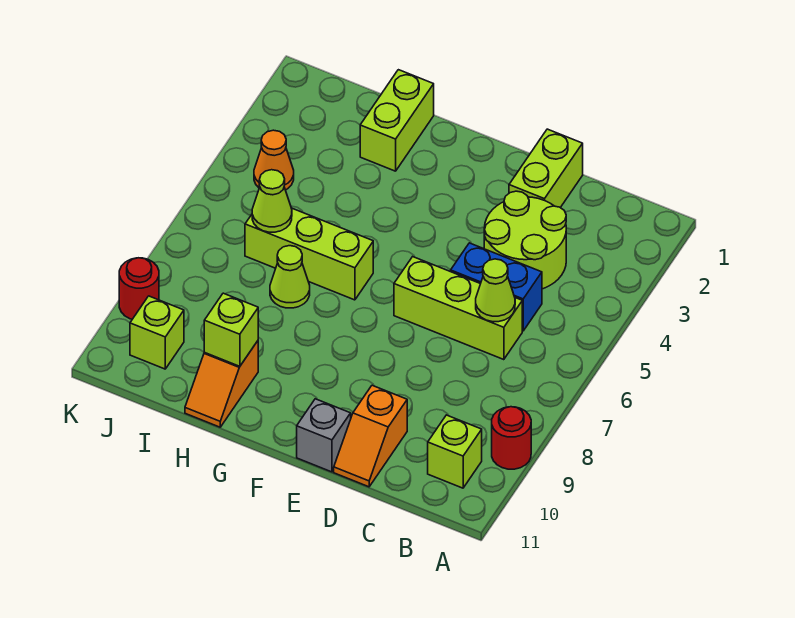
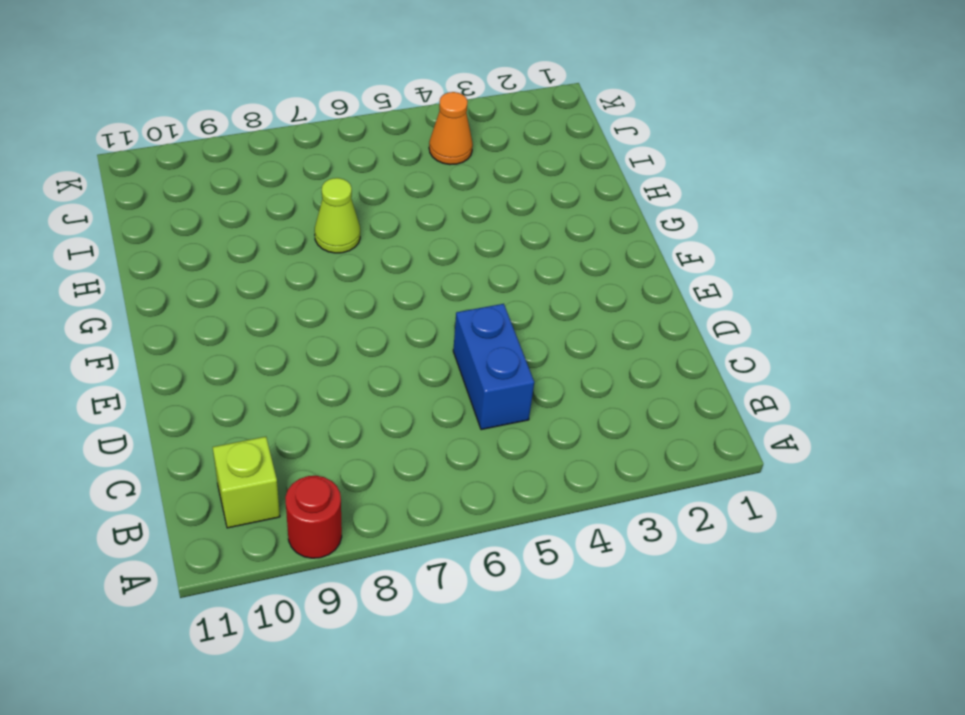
none -> lime 2x2 round brick [484,191,566,289]
none -> lime 1x3 brick [394,257,522,360]
none -> lime 1x2 brick [509,129,583,208]

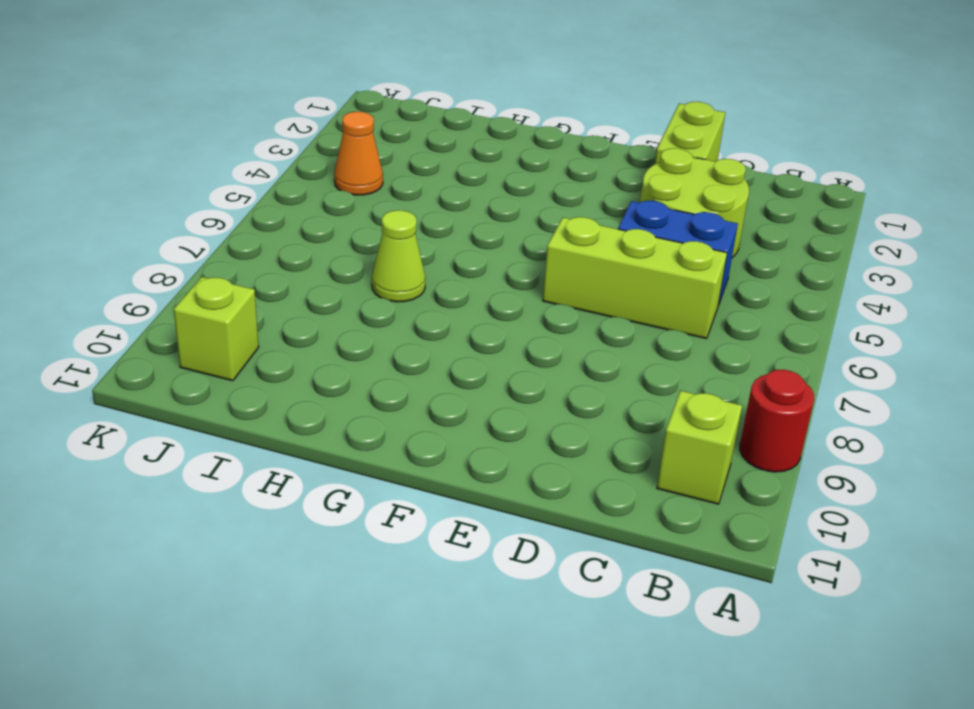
none -> orange 1x2 slope [334,385,407,487]
none -> grey 1x1 brick [297,399,351,472]
none -> lime 1x3 brick [245,208,373,300]

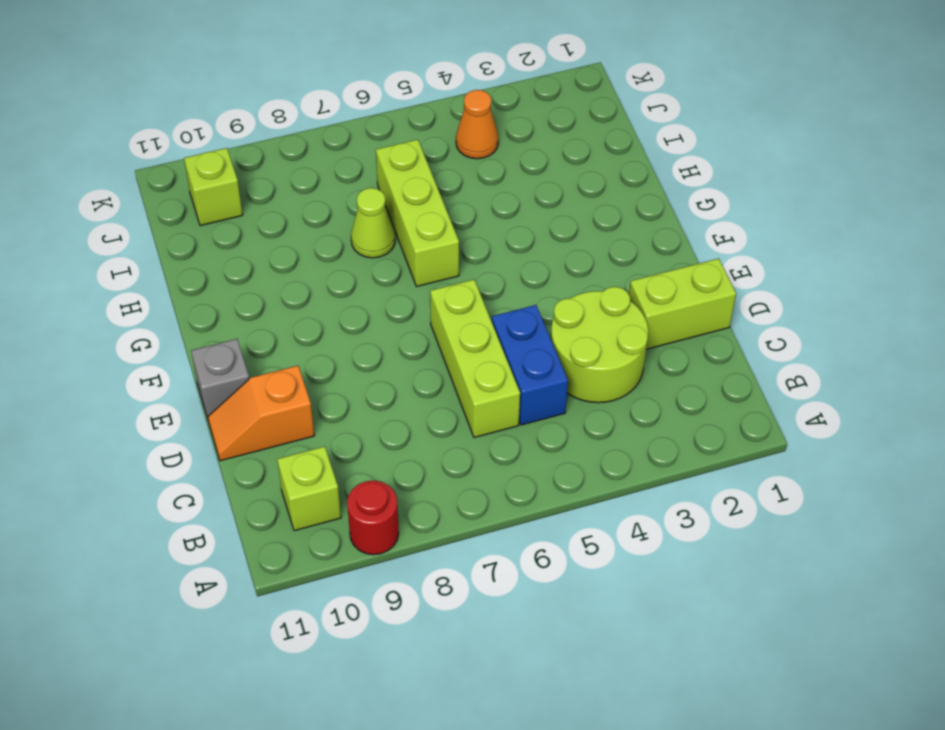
none -> lime 1x2 brick [360,70,434,171]
none -> orange 1x2 slope [185,341,258,427]
none -> red 1x1 round brick [119,258,159,319]

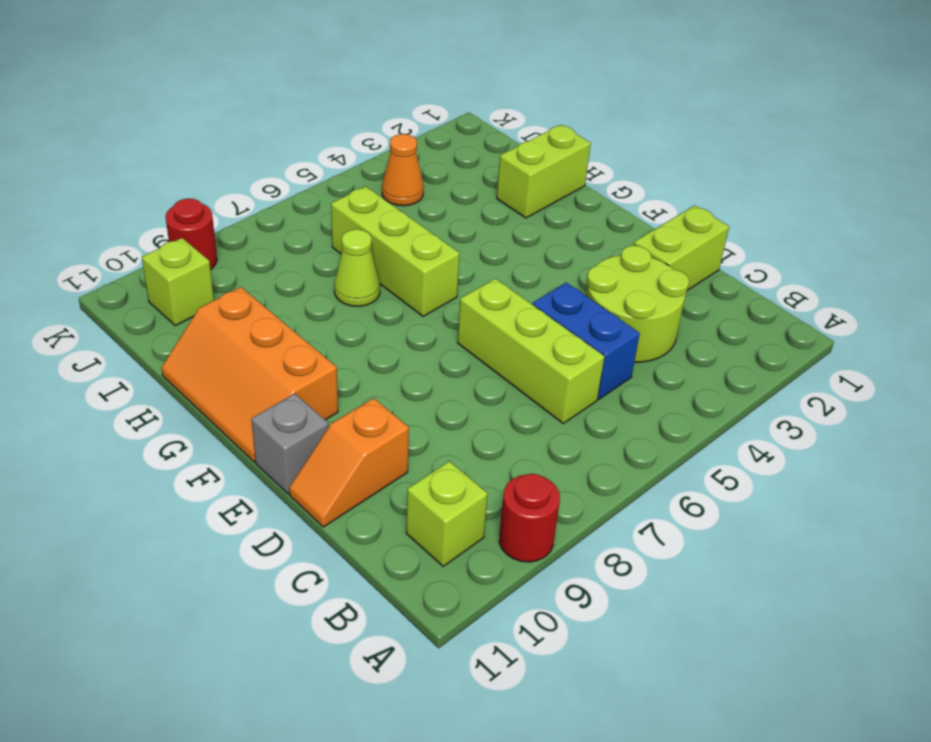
orange 2x3 slope [161,287,338,462] -> orange 1x2 slope [185,341,258,427]
none -> lime 1x1 cone [476,259,515,322]
none -> lime 1x1 brick [204,293,258,366]
none -> lime 1x1 cone [252,170,292,232]

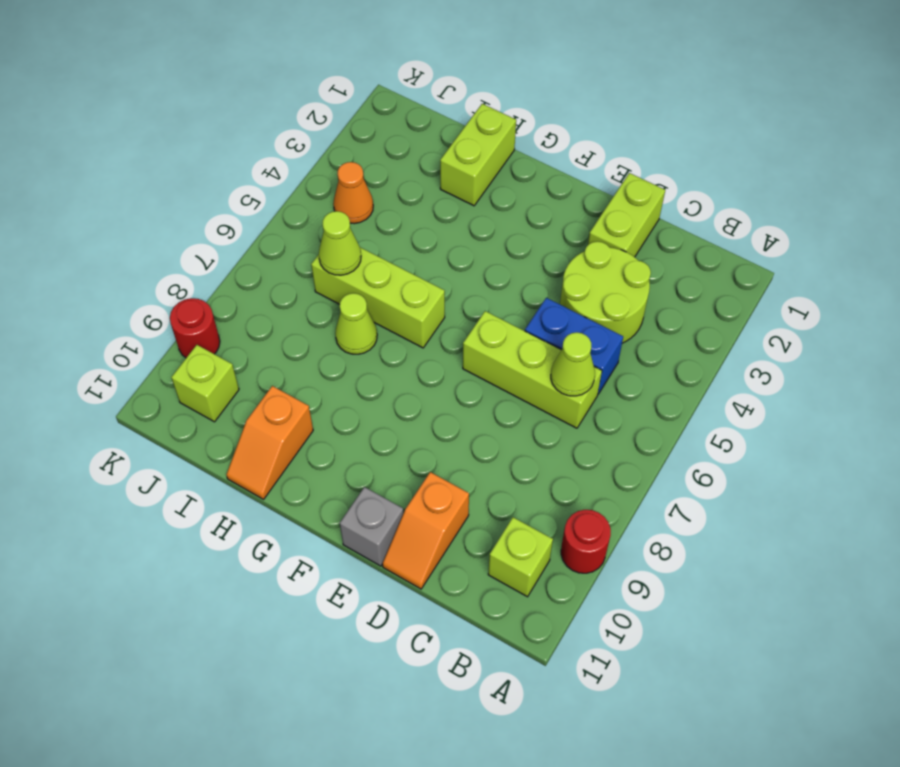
none -> lime 1x1 brick [204,293,258,366]

